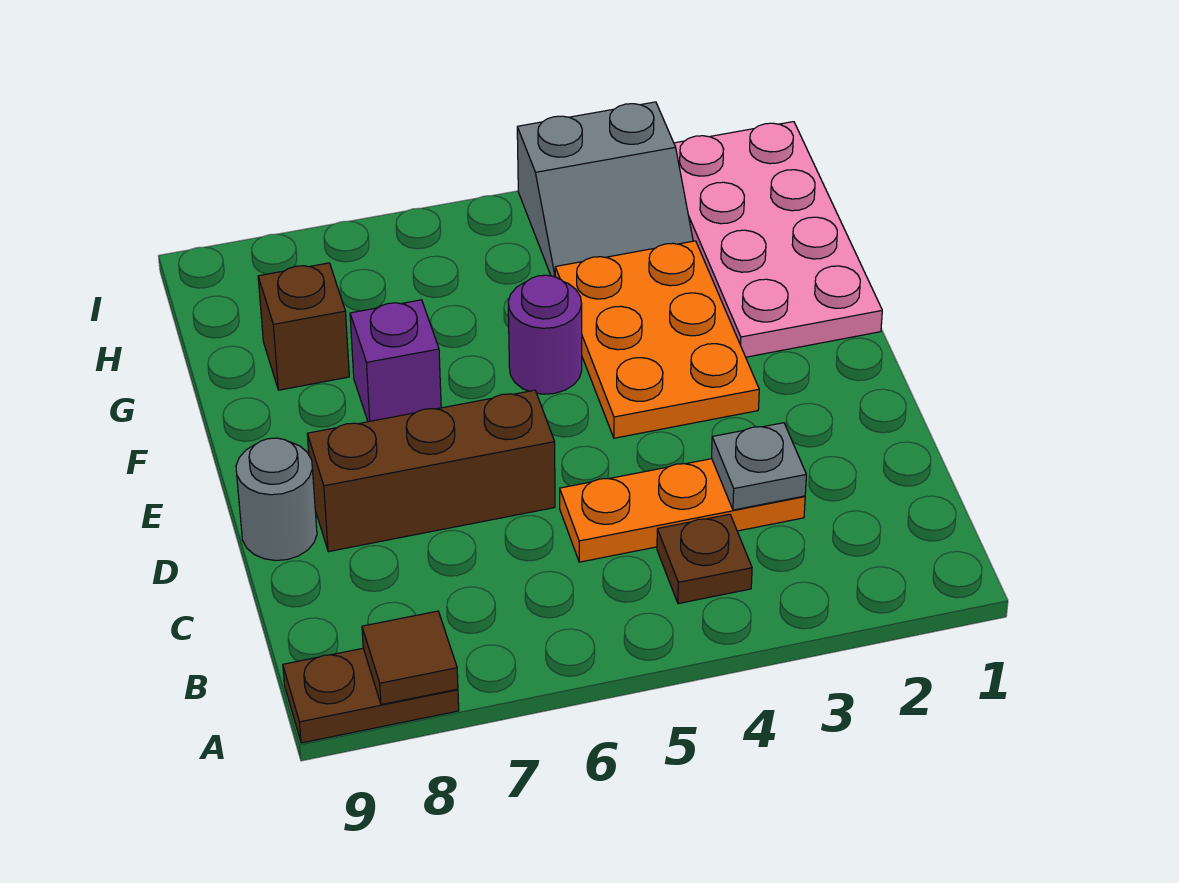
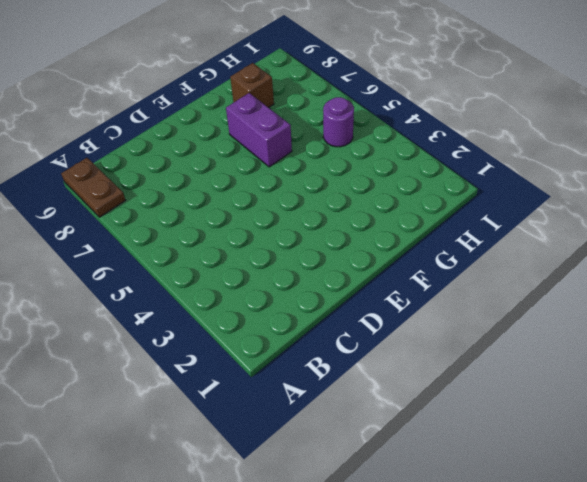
purple 1x2 brick [226,93,292,167] -> purple 1x1 brick [350,300,441,422]
purple 1x1 round brick [323,97,354,147] -> purple 1x1 round brick moved to [508,275,582,394]
none -> brown 1x1 plate [657,514,752,604]
none -> orange 1x3 plate [560,459,805,562]
none -> brown 1x3 brick [307,390,555,552]

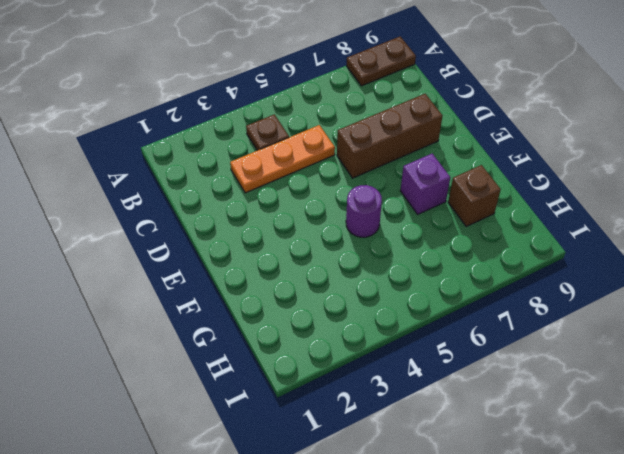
none -> grey 1x1 round brick [236,438,317,561]
none -> orange 2x3 plate [555,241,759,438]
none -> pink 2x4 plate [674,122,882,357]

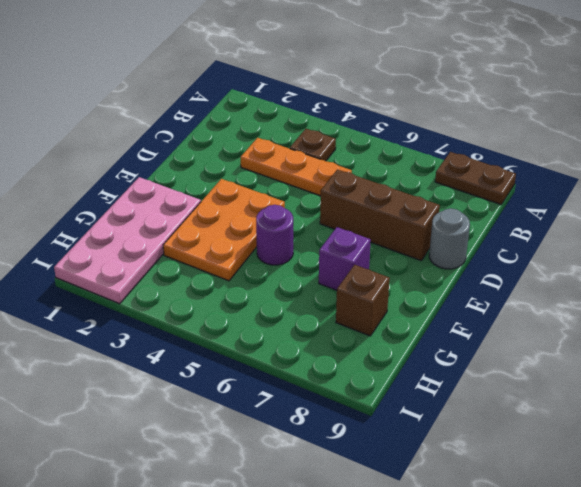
none -> grey 2x2 slope [517,102,693,277]
none -> brown 1x1 tile [362,611,458,705]
none -> grey 1x1 plate [712,423,806,510]

